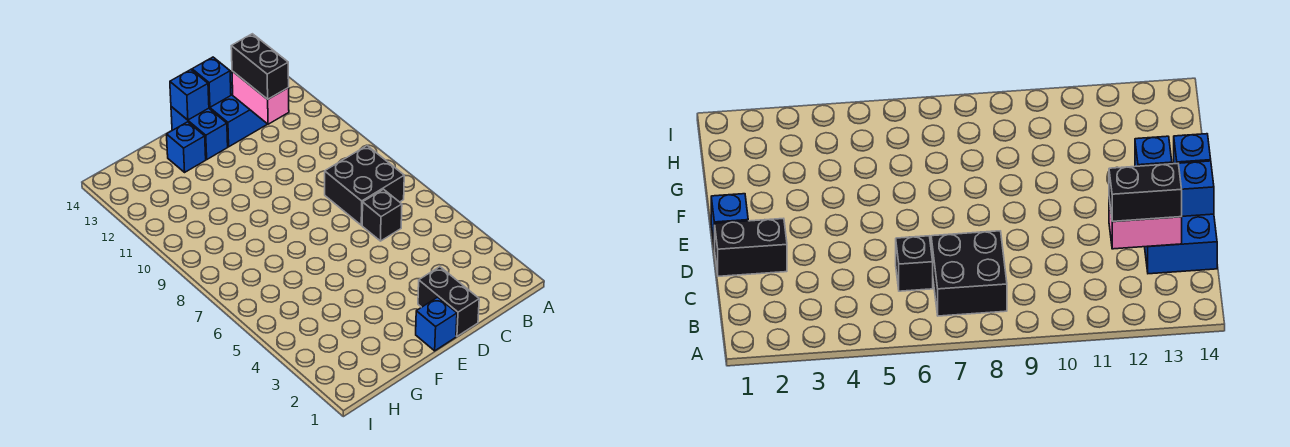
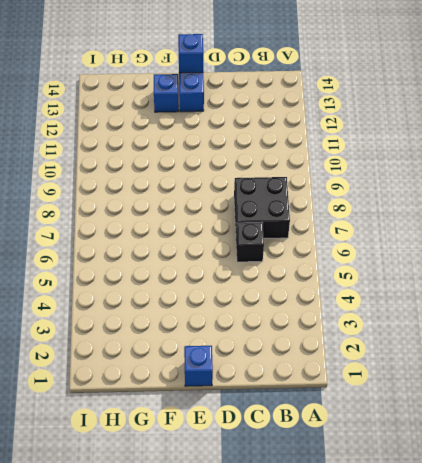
none -> blue 2x2 brick [209,72,267,147]
none -> black 1x2 brick [418,267,479,336]

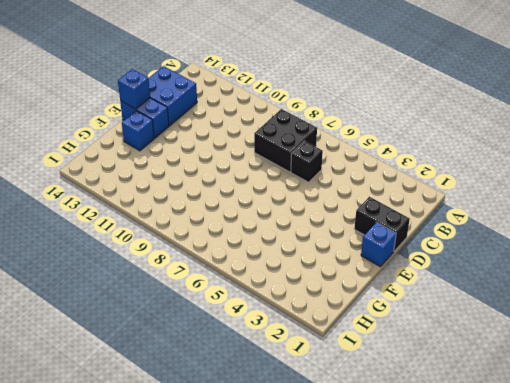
none -> pink 1x2 brick [232,71,289,124]
none -> blue 1x1 brick [192,57,231,107]

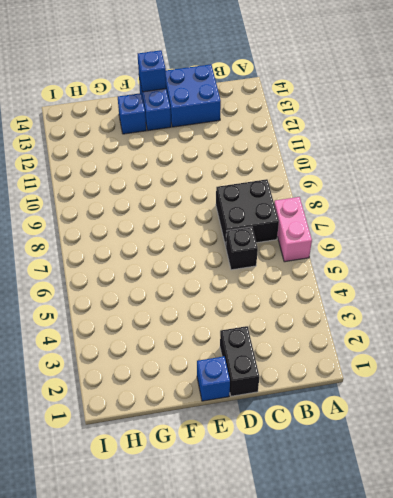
pink 1x2 brick [274,197,312,262] -> pink 1x2 brick moved to [232,71,289,124]
none -> blue 1x1 brick [192,57,231,107]
none -> black 1x2 brick [231,34,289,99]

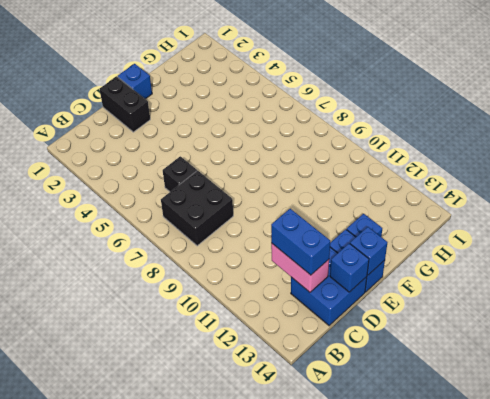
blue 1x2 brick [271,209,330,275] -> black 1x2 brick [231,34,289,99]

